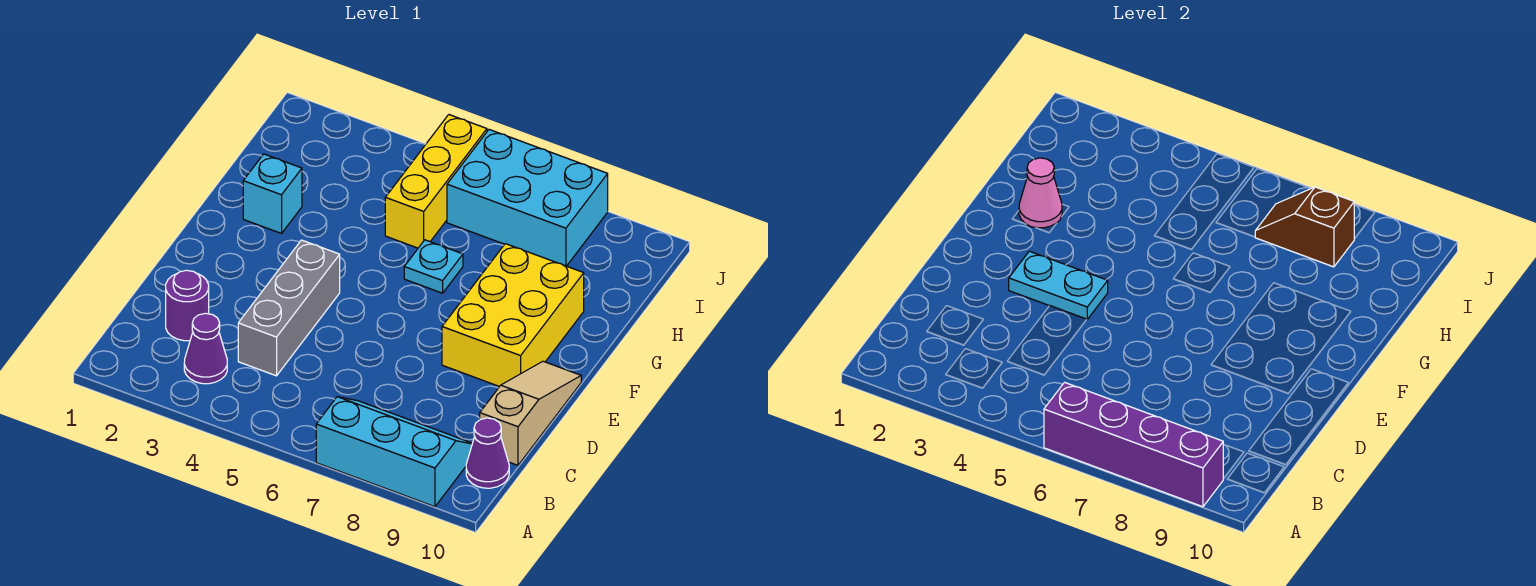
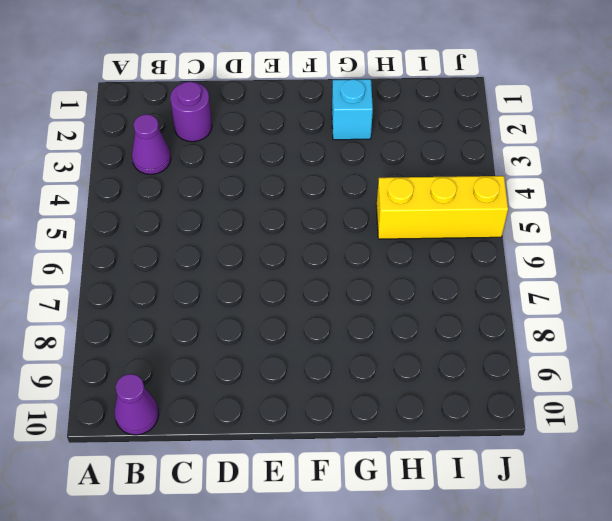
none -> cyan 2x3 slope [316,397,472,507]
none -> grey 1x3 brick [238,240,340,376]
none -> tan 1x3 slope [480,361,581,465]

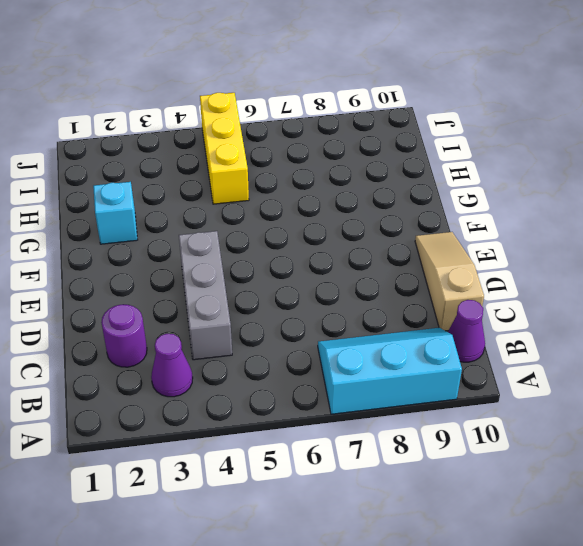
none -> yellow 2x3 brick [442,244,584,387]
none -> cyan 1x1 plate [404,240,463,293]
none -> cyan 2x3 brick [447,130,608,266]

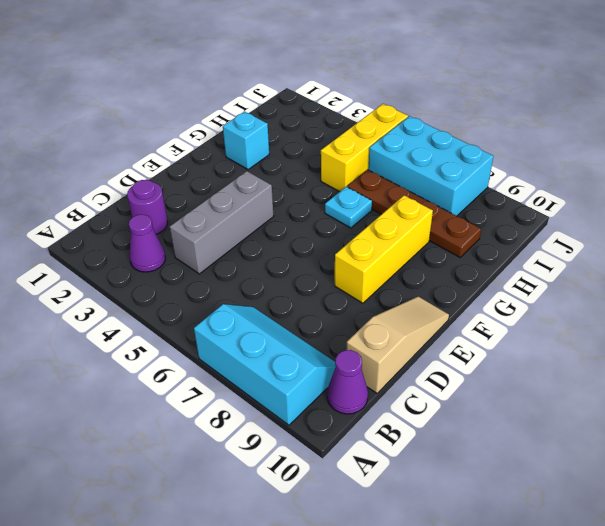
yellow 1x3 brick [334,195,433,303] -> yellow 2x3 brick [442,244,584,387]
brown 1x4 plate [347,170,481,257] -> none
none -> purple 1x4 brick [1044,382,1223,507]
none -> cyan 1x2 plate [1009,251,1108,319]
none -> pink 1x1 cone [1019,158,1062,228]

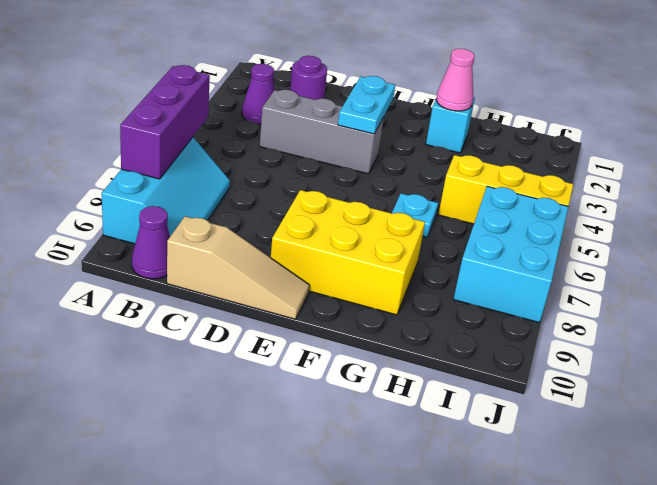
purple 1x3 brick [120,65,210,179] -> purple 1x4 brick [1044,382,1223,507]
none -> brown 1x2 slope [1255,187,1354,267]

